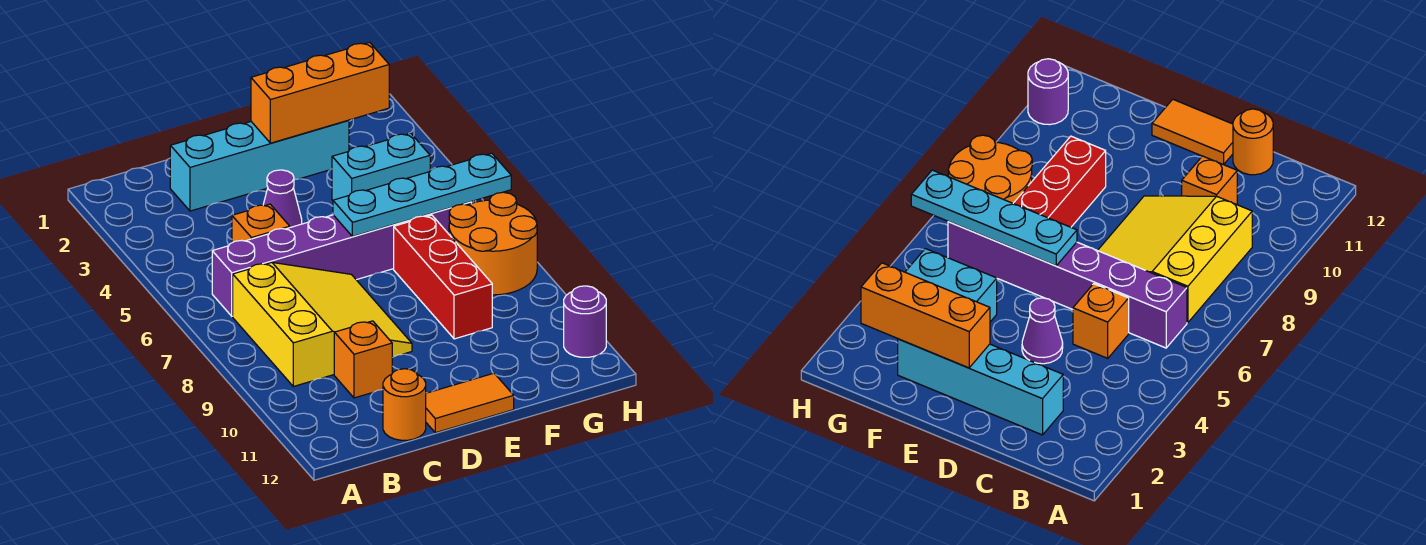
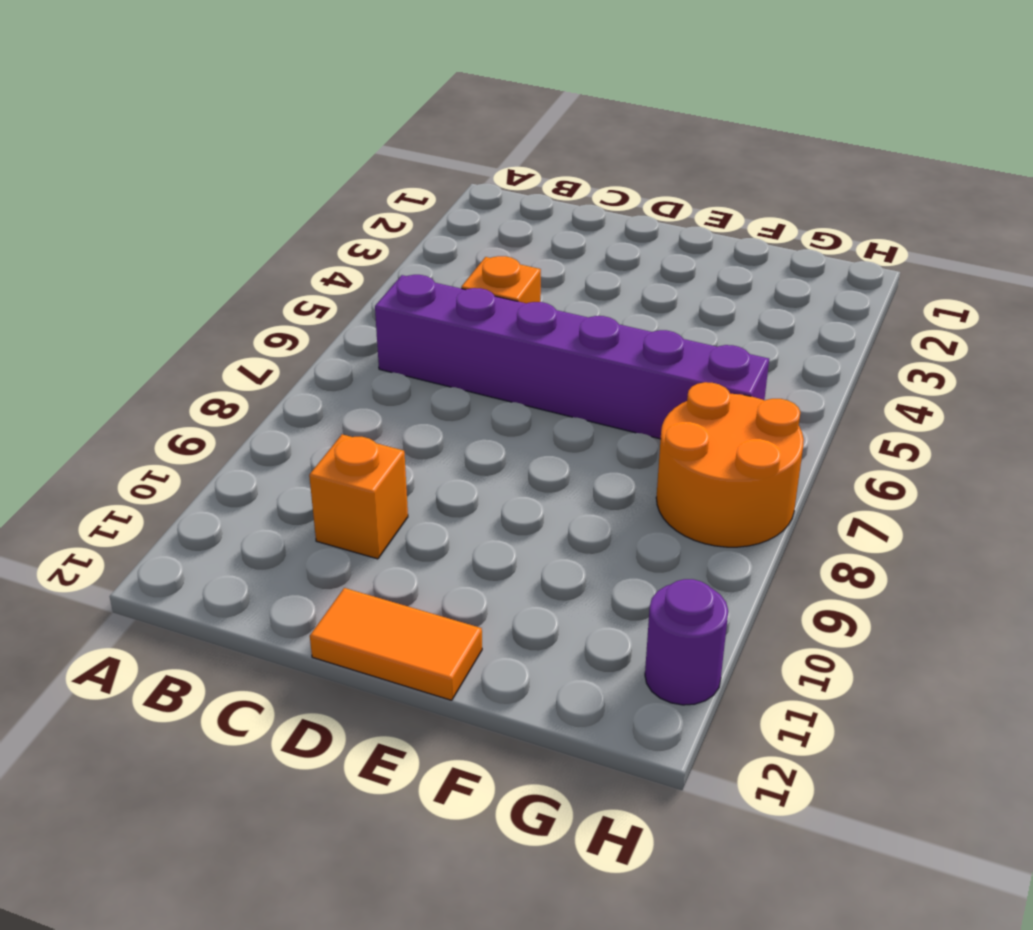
none -> yellow 3x3 slope [233,262,412,386]
none -> cyan 1x4 brick [170,120,349,211]
none -> orange 1x1 round brick [383,369,426,440]

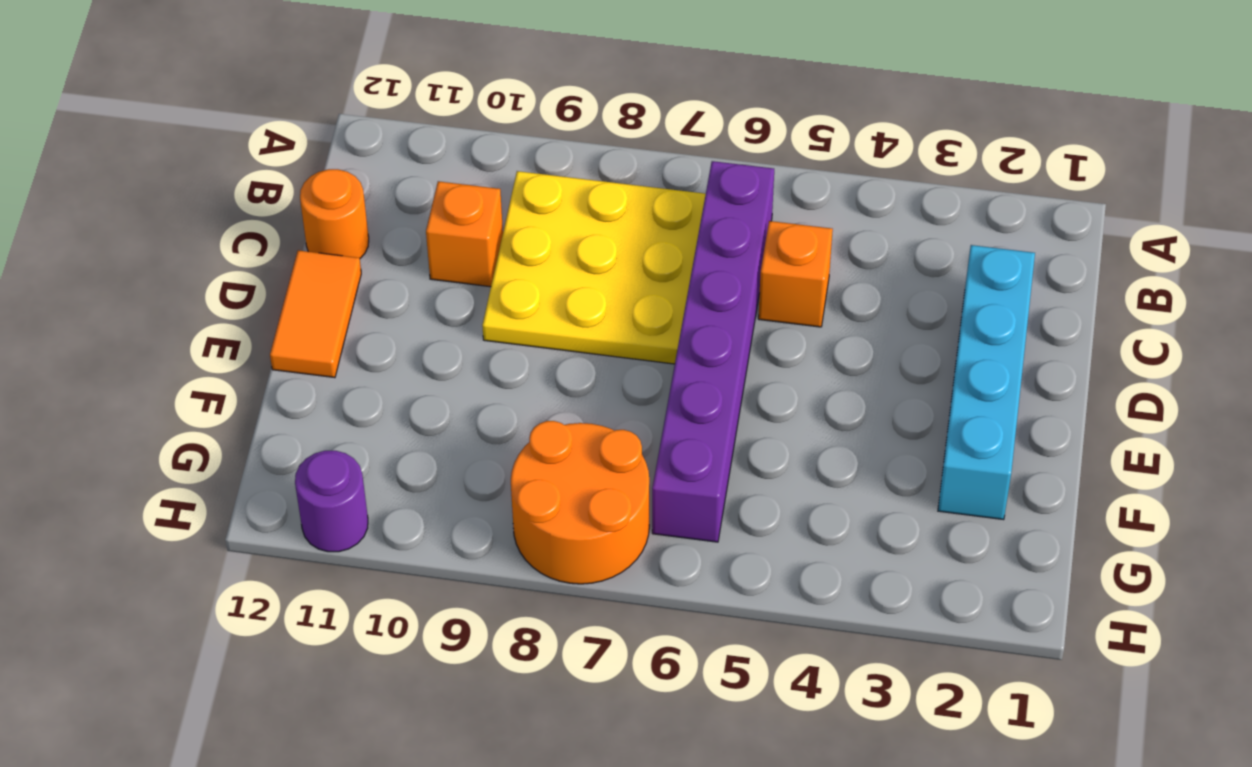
yellow 3x3 plate [482,171,706,364] -> yellow 3x3 slope [233,262,412,386]
none -> purple 1x1 cone [263,170,302,227]
none -> cyan 1x2 brick [332,133,430,200]
none -> red 1x3 brick [394,215,492,339]

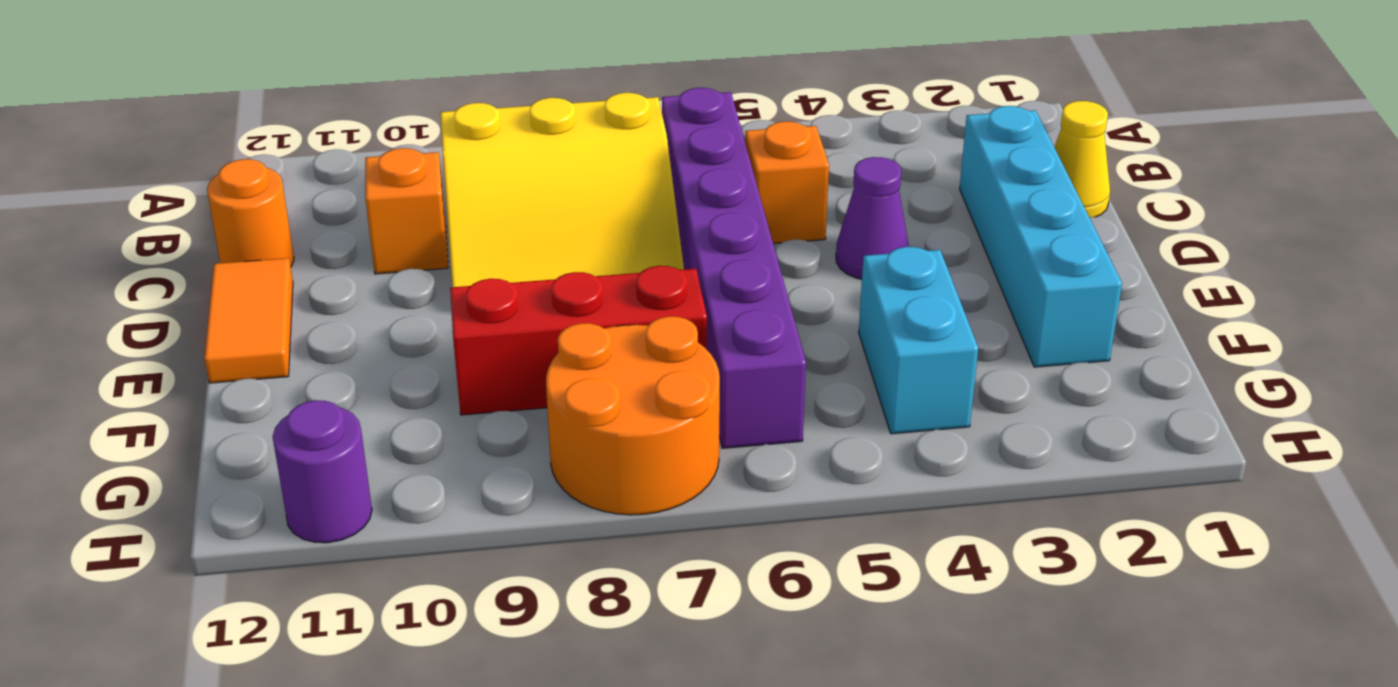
yellow 1x1 cone [1054,101,1110,217] -> none
none -> orange 1x3 brick [251,42,389,143]
none -> cyan 1x4 plate [333,153,511,237]

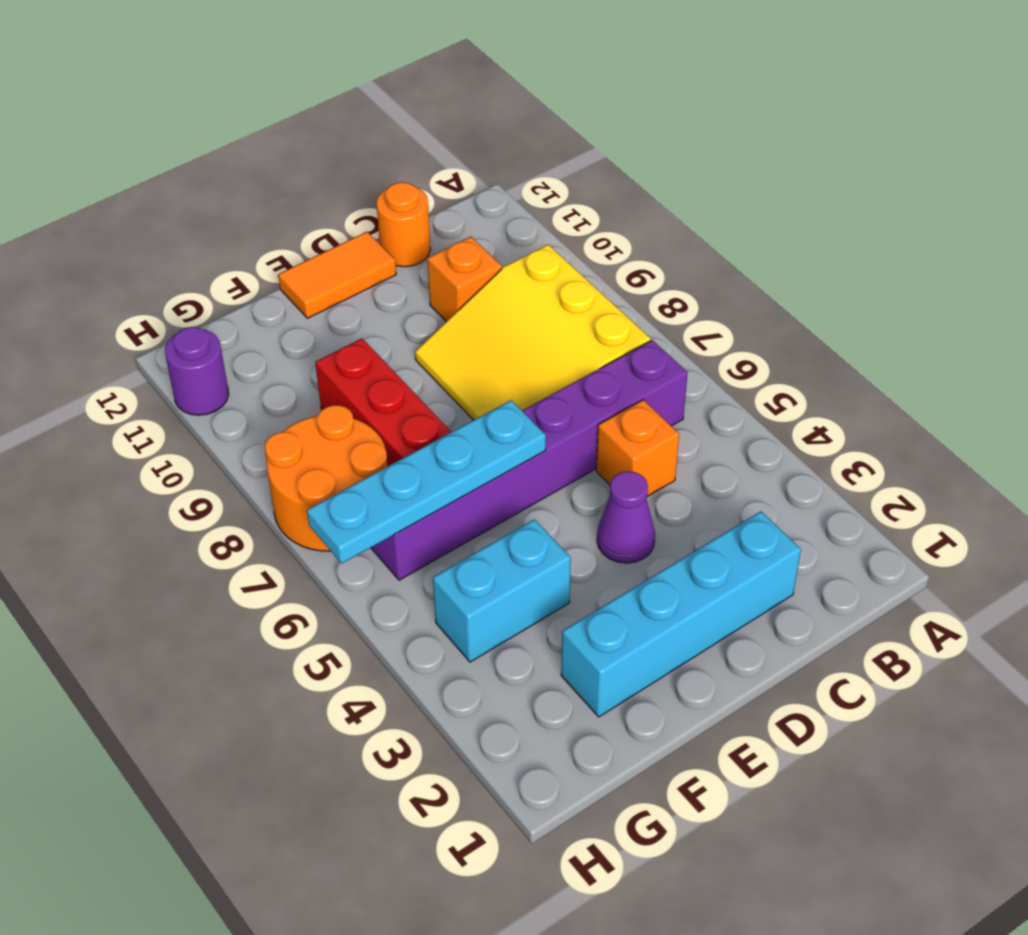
none -> orange 1x3 brick [251,42,389,143]

